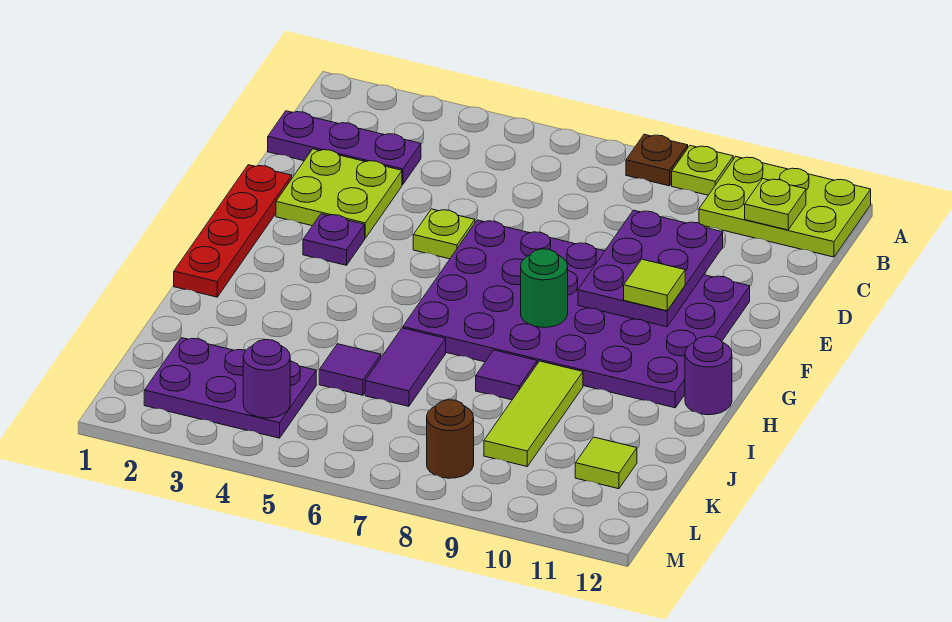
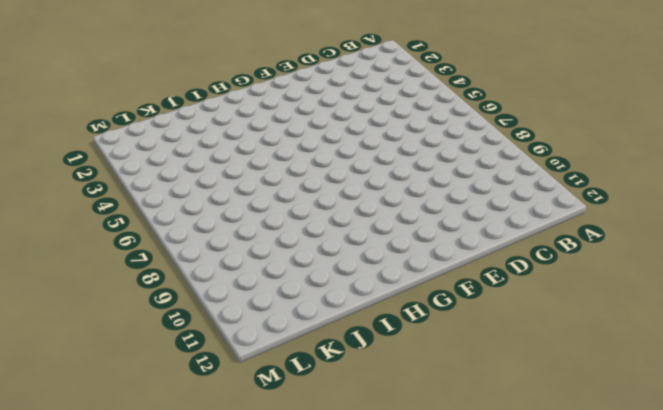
none -> brown 1x1 plate [626,134,688,186]
none -> lime 1x1 plate [672,146,733,195]
none -> lime 2x3 plate [699,157,871,257]

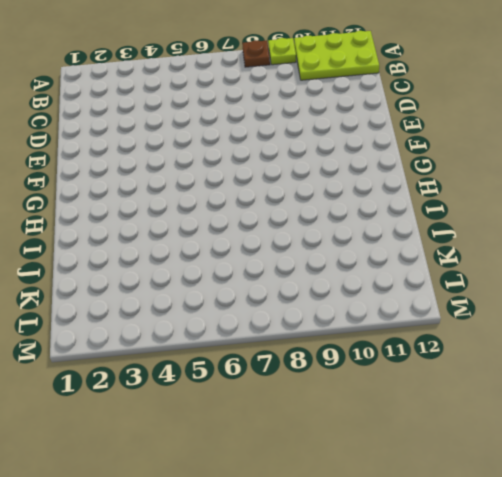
none -> purple 1x3 plate [268,111,421,184]
none -> lime 2x2 plate [276,149,402,238]
none -> red 1x4 plate [174,165,292,297]

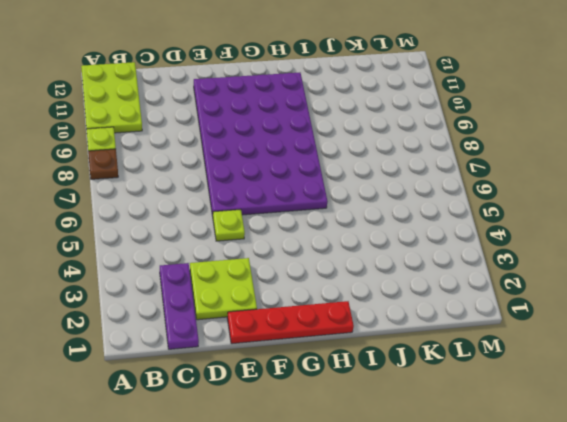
none -> purple 1x1 plate [303,214,365,265]
none -> purple 1x1 round brick [685,336,732,415]
none -> purple 1x2 tile [365,328,446,406]

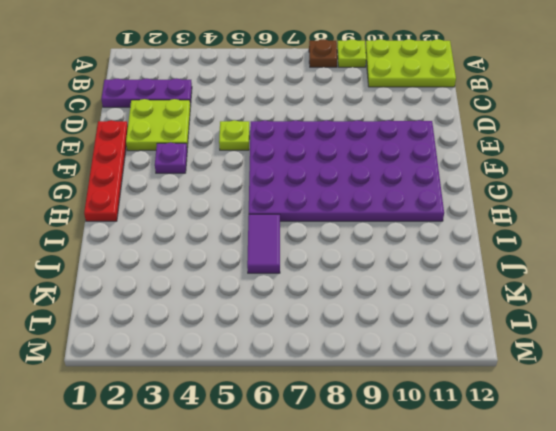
none -> purple 1x1 round brick [685,336,732,415]
none -> purple 1x1 tile [476,350,537,400]
none -> lime 1x3 tile [484,361,583,466]

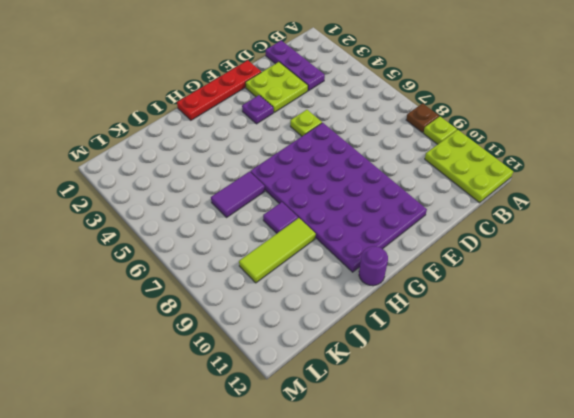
none -> purple 1x1 tile [319,344,381,395]
none -> purple 2x3 plate [144,338,316,438]
none -> lime 1x1 tile [575,437,637,489]

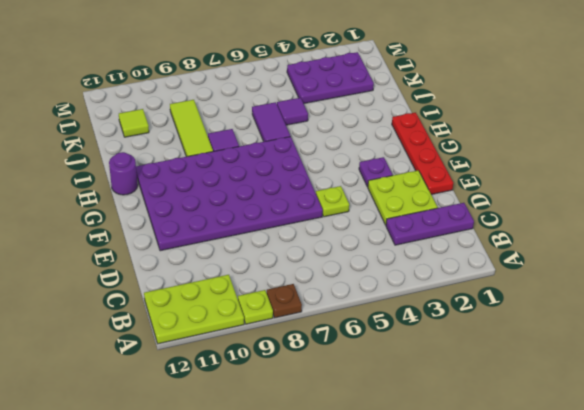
none -> brown 1x1 round brick [427,400,474,478]
none -> lime 1x1 plate [745,179,806,230]
none -> purple 2x3 plate [578,210,723,327]

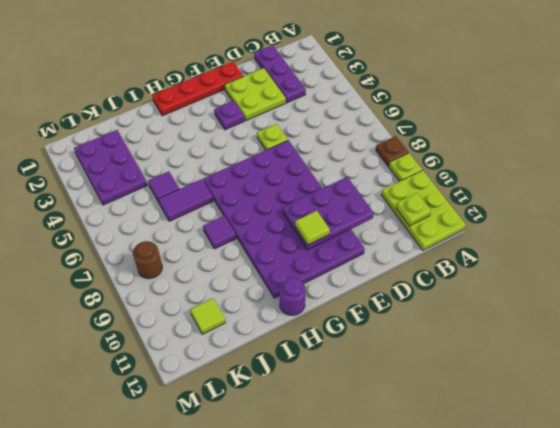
none -> lime 1x3 tile [484,361,583,466]
none -> green 1x1 round brick [521,249,568,327]
none -> purple 1x1 round brick [243,340,290,418]

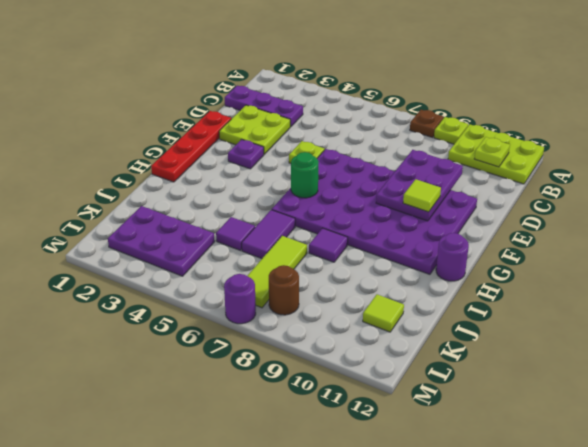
green 1x1 round brick [291,152,319,198] -> green 1x1 round brick moved to [521,249,568,327]
lime 1x3 tile [248,236,307,308] -> lime 1x3 tile moved to [484,361,583,466]
purple 1x1 round brick [224,274,256,324] -> purple 1x1 round brick moved to [243,340,290,418]

